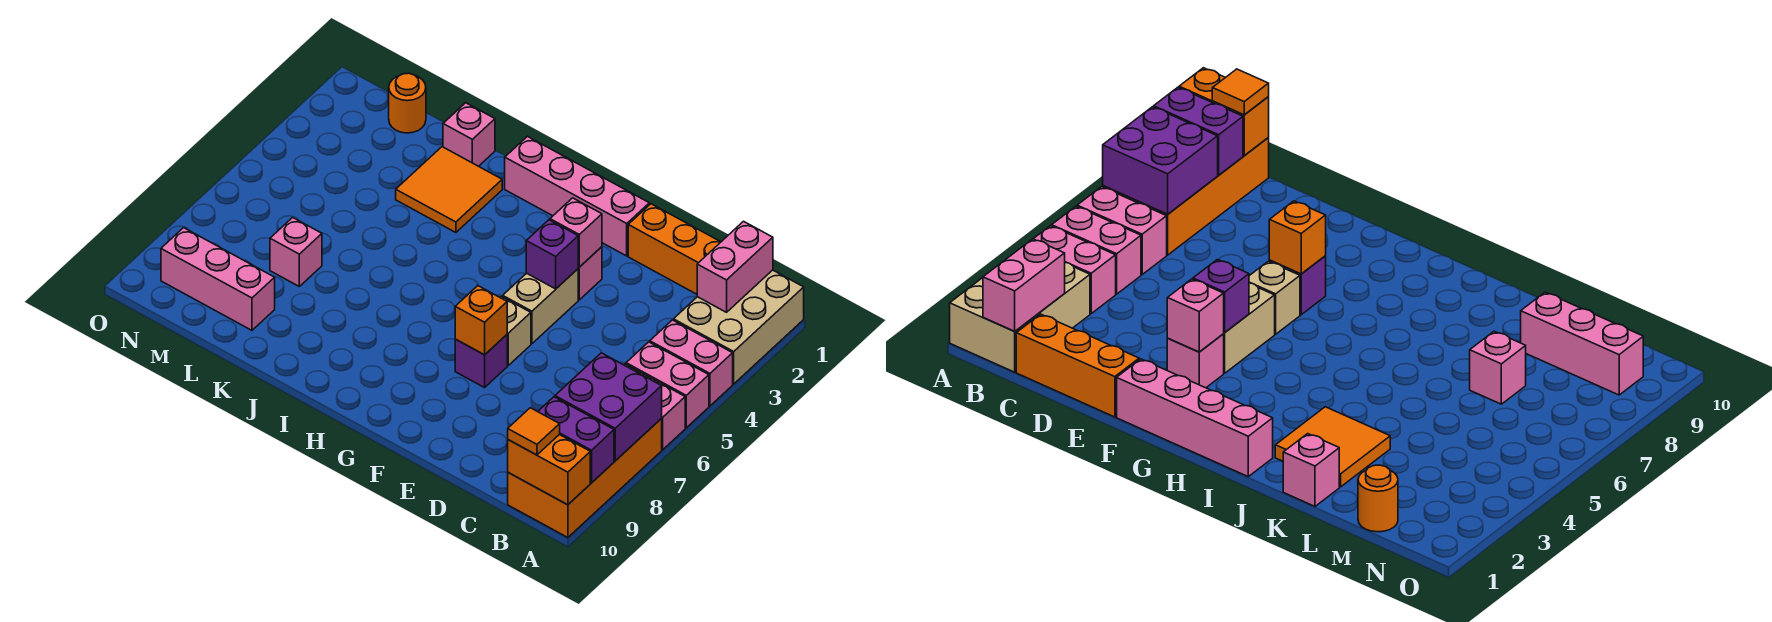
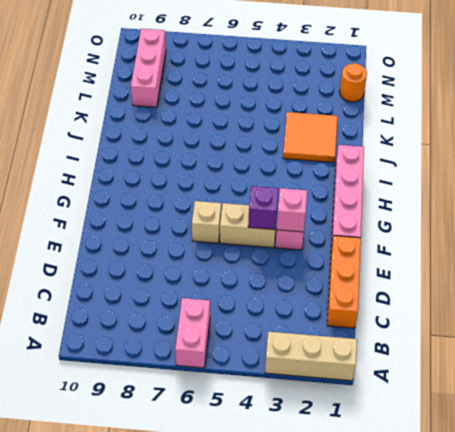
tan 1x3 brick [265,332,357,381] -> tan 2x3 brick [674,270,804,384]
none -> pink 1x2 brick [650,320,733,406]
none -> pink 1x2 brick [626,342,709,428]
none -> orange 2x4 brick [508,419,662,538]

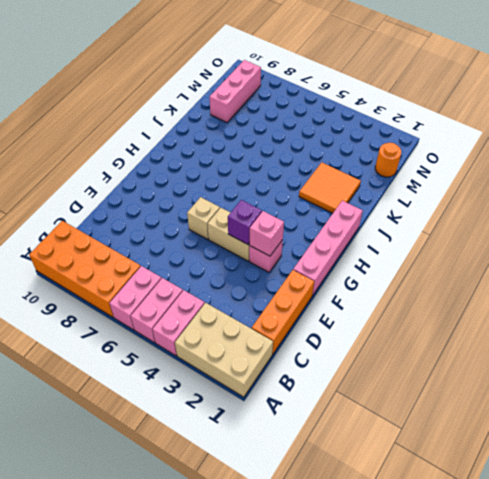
none -> purple 1x1 brick [455,335,507,388]
none -> pink 1x1 brick [443,103,495,166]
none -> pink 1x1 brick [270,217,322,286]

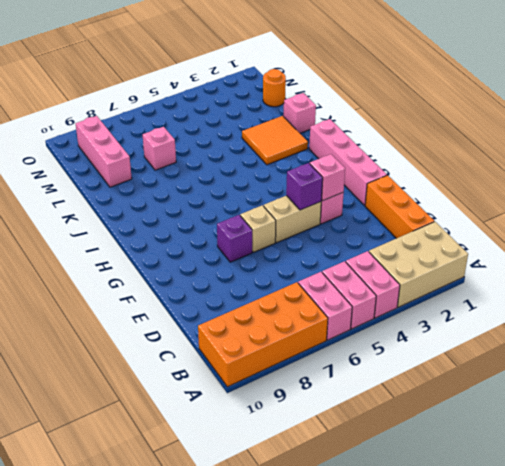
none -> purple 2x2 brick [555,353,662,461]
none -> purple 1x2 brick [538,397,614,483]
none -> orange 1x2 brick [508,435,590,505]

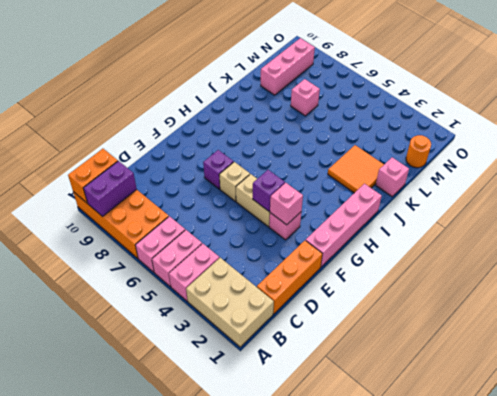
none -> purple 2x2 brick [555,353,662,461]
none -> pink 1x2 brick [697,221,773,312]
none -> orange 1x1 brick [455,286,507,355]

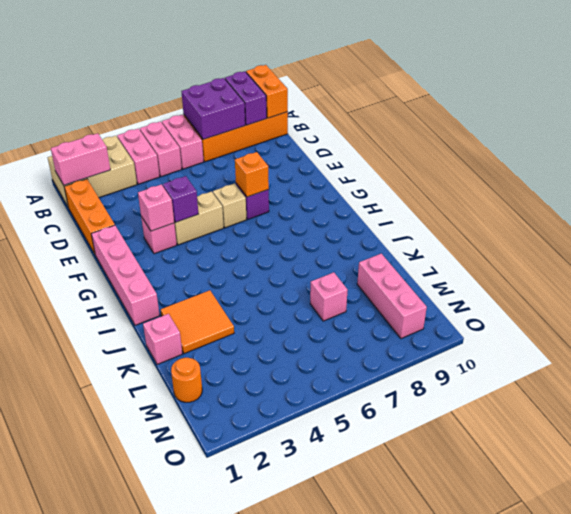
none -> orange 1x1 tile [508,408,560,455]

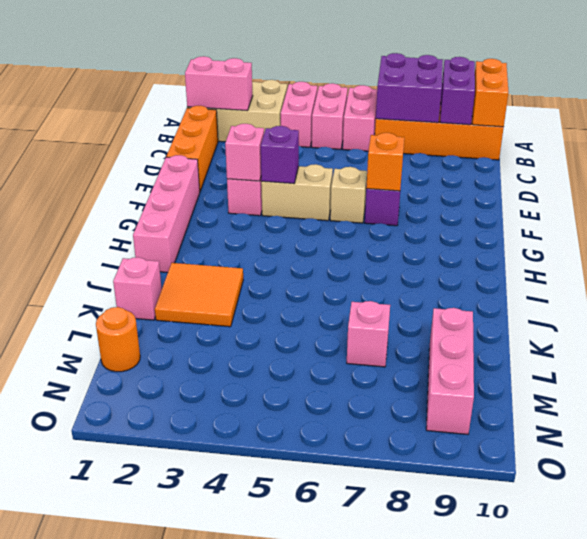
none -> orange 1x1 tile [508,408,560,455]

